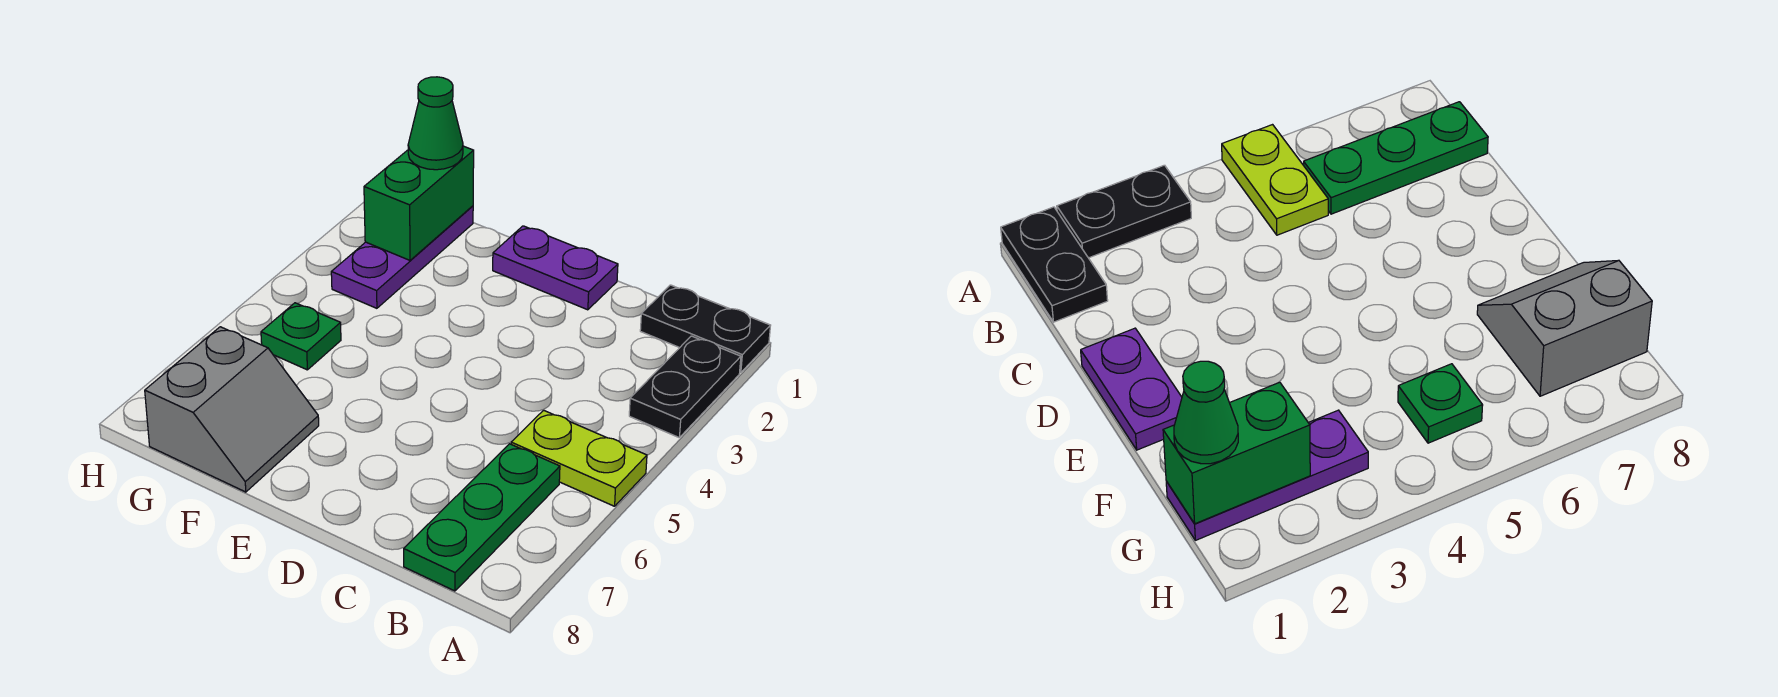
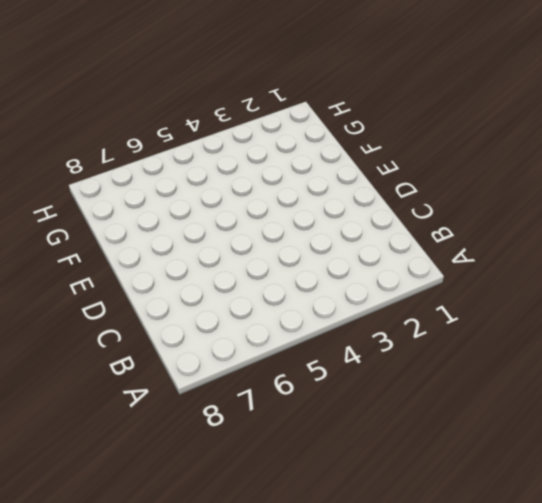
none -> black 1x2 plate [640,285,771,373]
none -> black 1x2 plate [629,336,741,437]

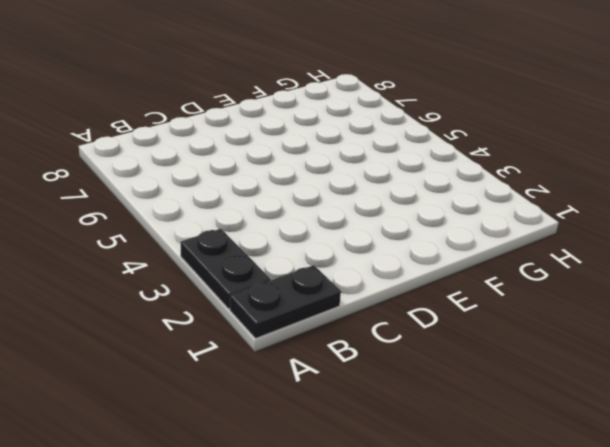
none -> lime 1x2 plate [511,410,647,506]
none -> green 1x3 plate [404,444,560,591]

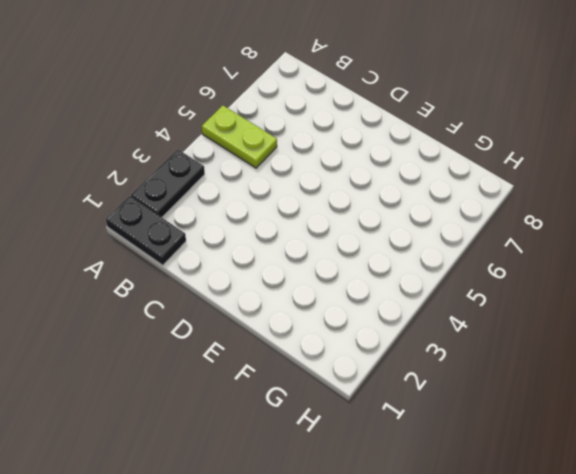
none -> green 1x3 plate [404,444,560,591]
none -> purple 1x2 plate [493,226,618,310]

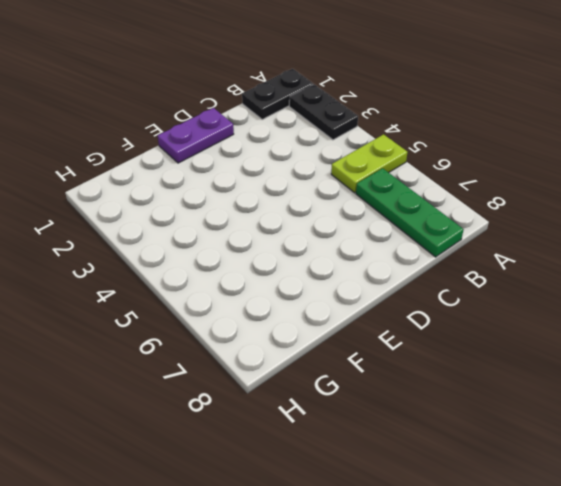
none -> grey 2x2 slope [145,327,319,492]
none -> purple 1x3 plate [331,206,473,308]

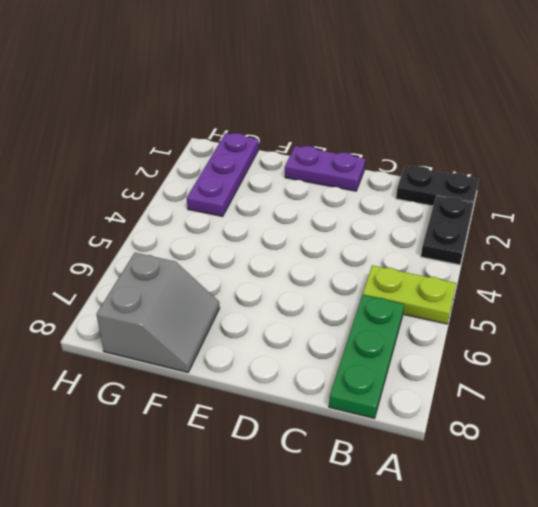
none -> green 1x1 plate [261,303,341,370]
none -> green 1x2 brick [364,146,474,260]

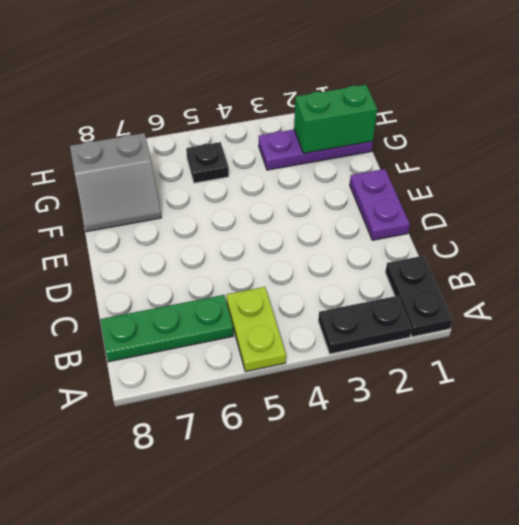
black 1x1 plate [186,142,229,183] -> green 1x1 plate [261,303,341,370]
none -> green 1x1 cone [408,77,463,170]

